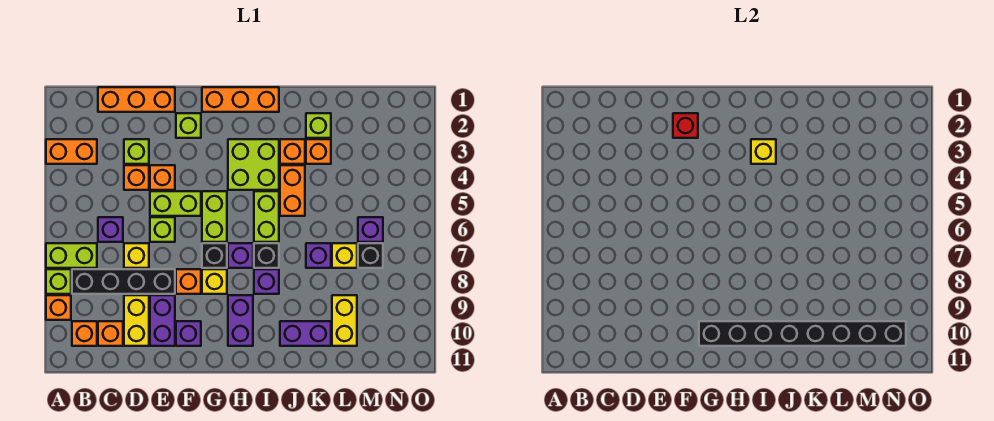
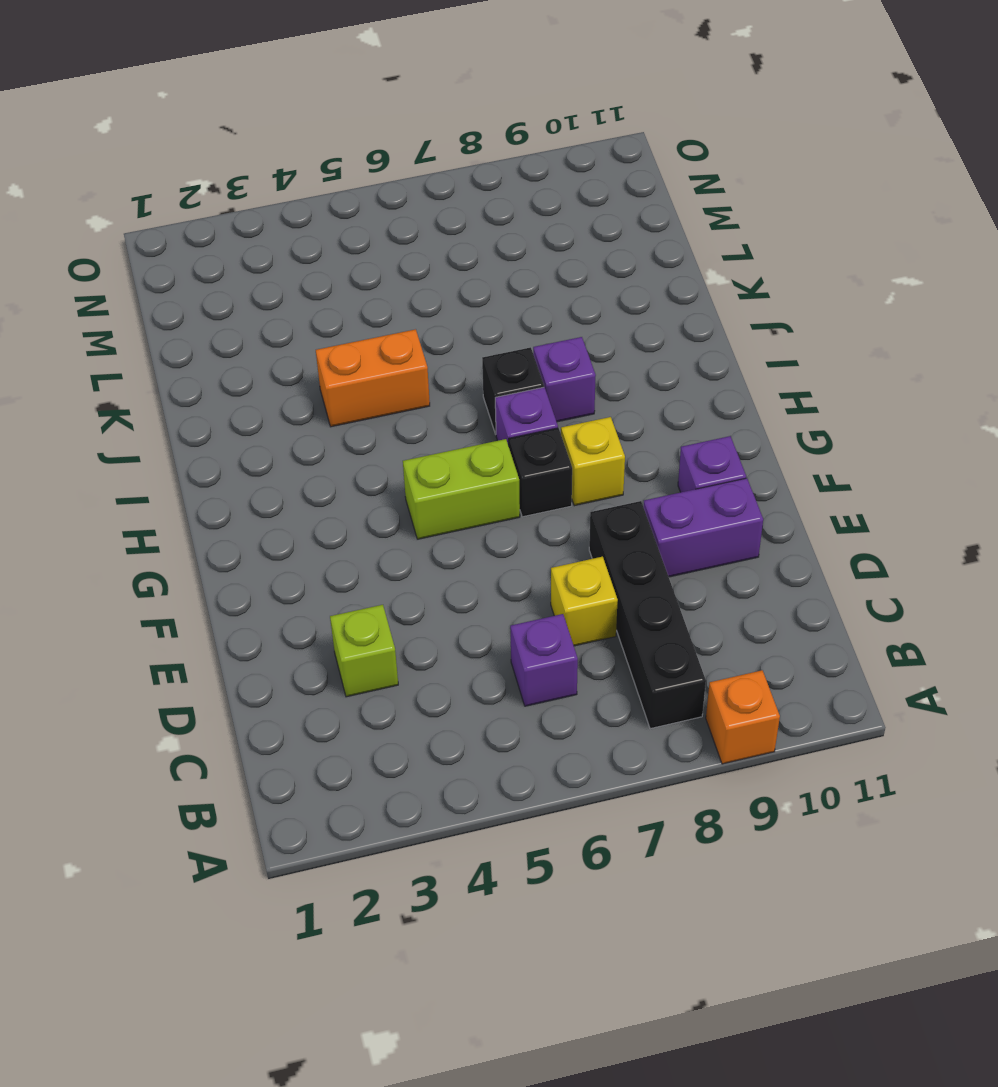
none -> orange 1x2 brick [46,139,97,164]
none -> lime 1x2 brick [46,243,97,268]
none -> lime 1x1 brick [46,269,71,294]
none -> orange 1x1 brick [72,321,97,346]

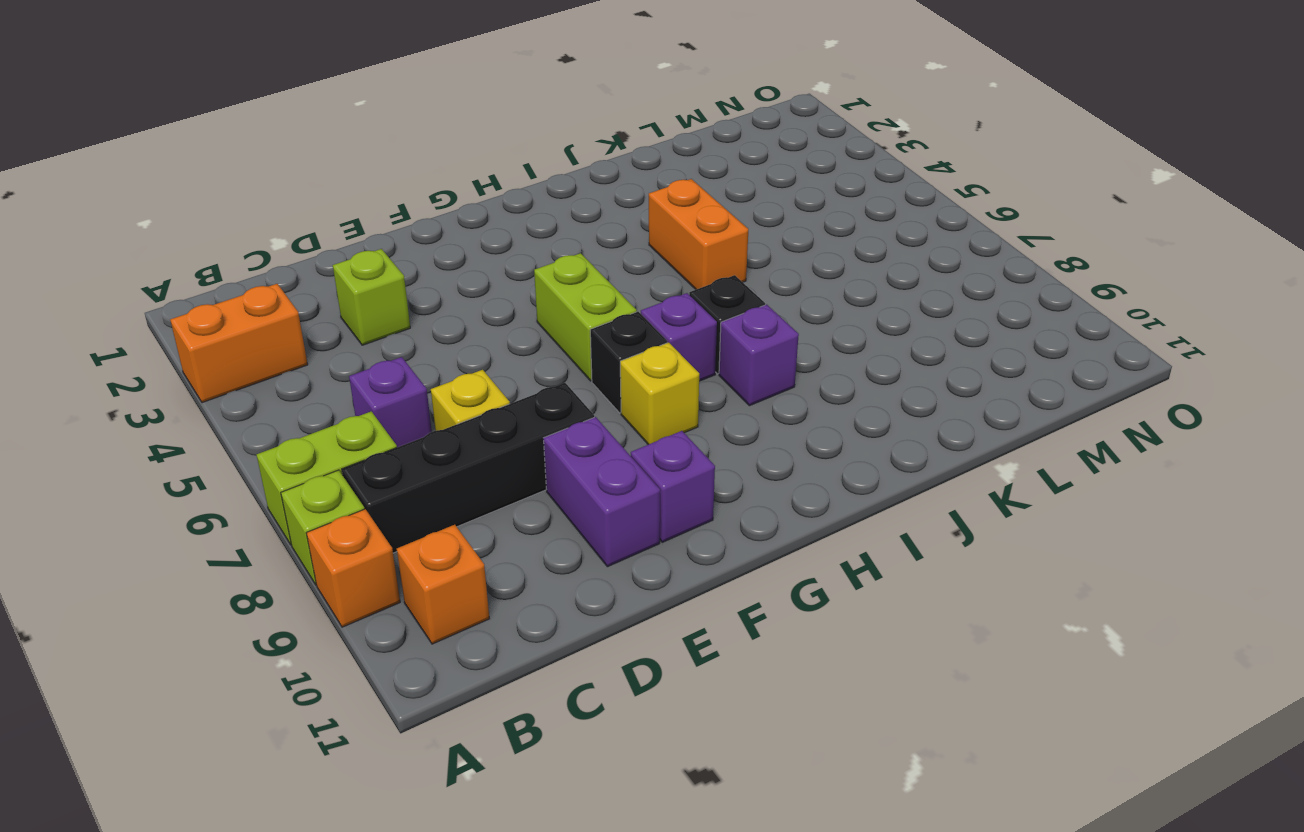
none -> orange 1x3 brick [98,87,175,112]
none -> orange 1x1 brick [98,321,123,346]
none -> orange 1x1 brick [124,165,149,190]
none -> yellow 1x2 brick [124,295,149,346]

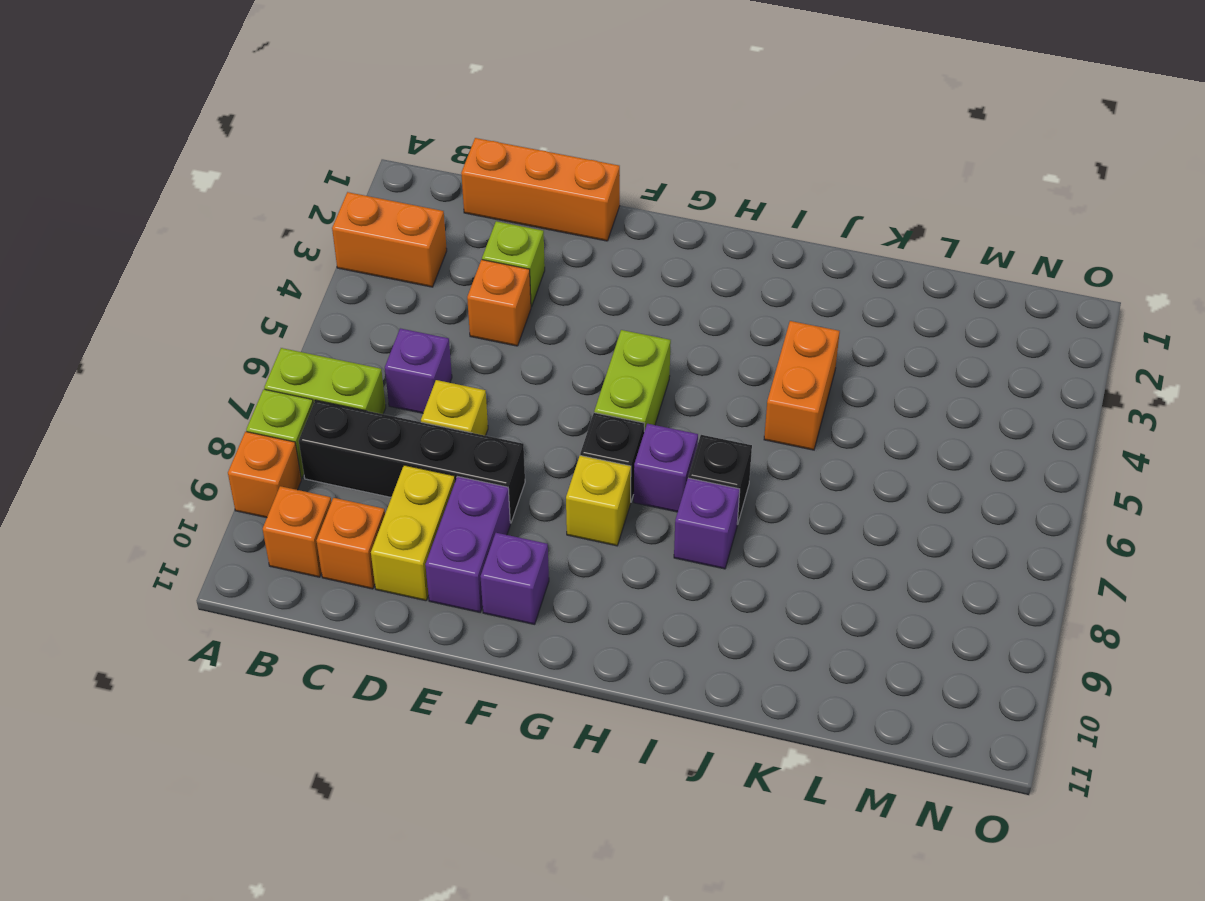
none -> orange 1x1 brick [150,165,175,190]
none -> lime 1x2 brick [150,191,201,216]
none -> lime 1x1 brick [150,217,175,242]
none -> lime 1x1 brick [176,113,201,138]

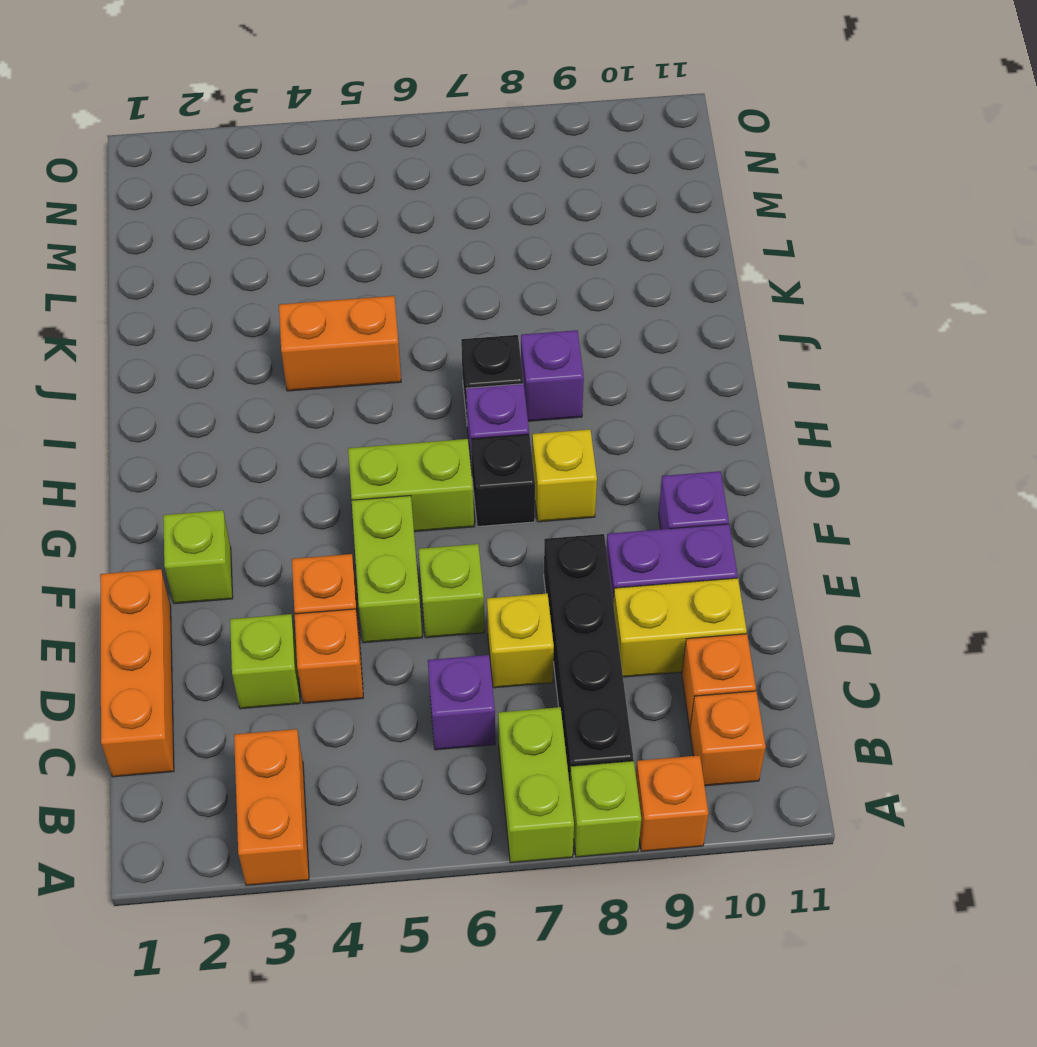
none -> orange 1x1 brick [176,269,201,294]
none -> orange 1x3 brick [202,87,279,112]
none -> lime 2x2 brick [228,139,279,190]
none -> purple 1x2 brick [228,295,253,346]

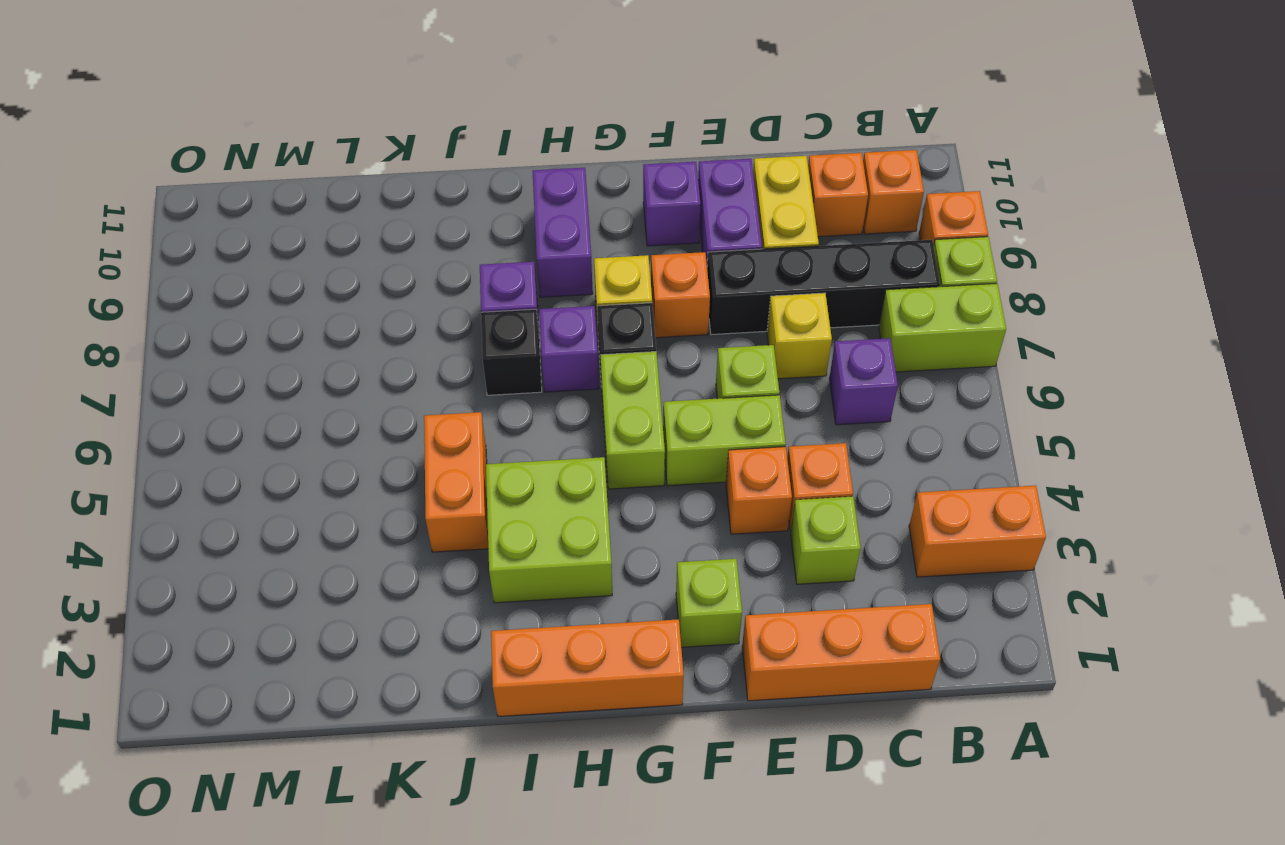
none -> lime 1x2 brick [254,191,279,242]
none -> orange 1x1 brick [280,139,305,164]
none -> purple 1x2 brick [280,321,331,346]
none -> lime 1x1 brick [306,113,331,138]

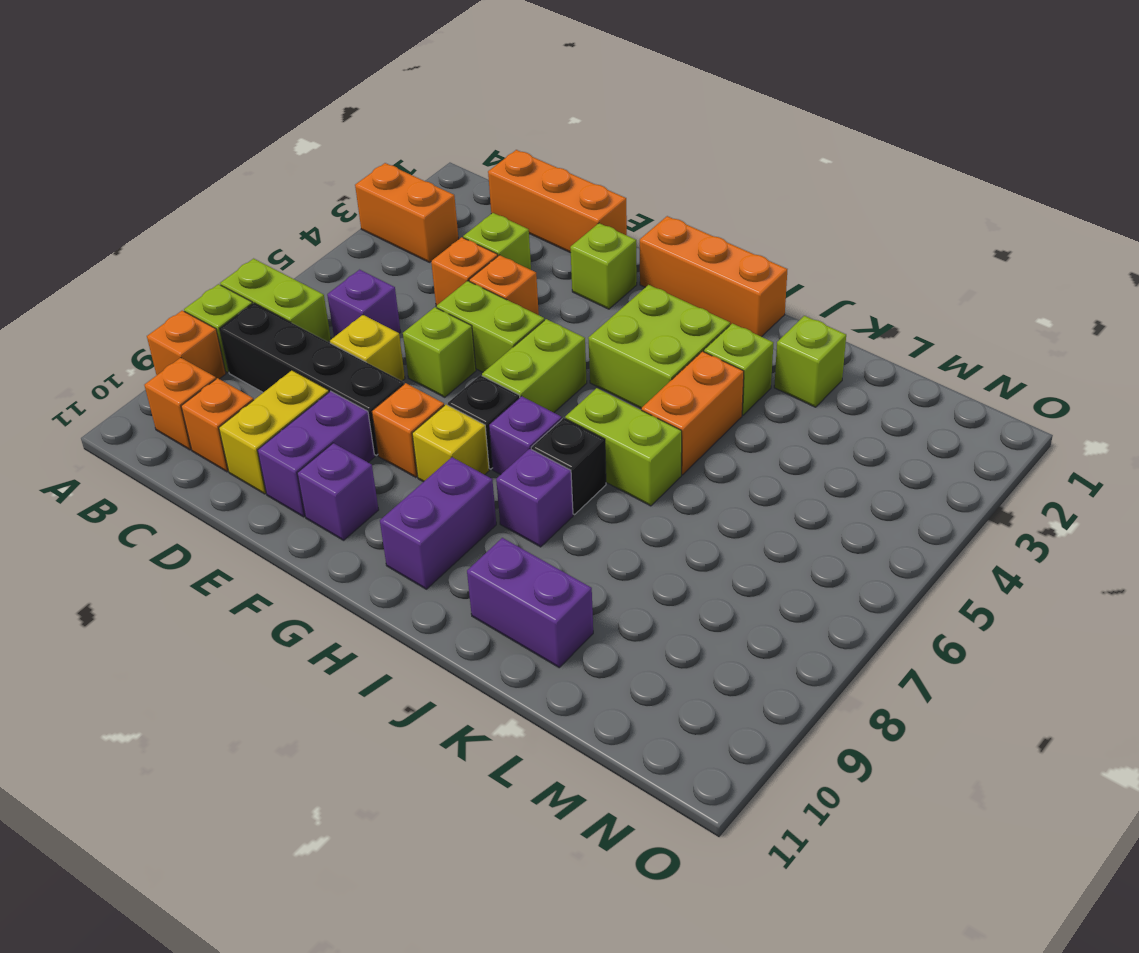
lime 1x2 brick [565,388,682,506] -> lime 1x2 brick turned to [254,191,279,242]
lime 1x1 brick [704,323,773,415] -> orange 1x1 brick [280,139,305,164]
none -> orange 1x1 brick [306,139,331,164]
none -> purple 1x1 brick [306,243,331,268]
none -> yellow 1x1 brick [332,243,357,268]
none -> yellow 1x2 brick [332,295,357,346]

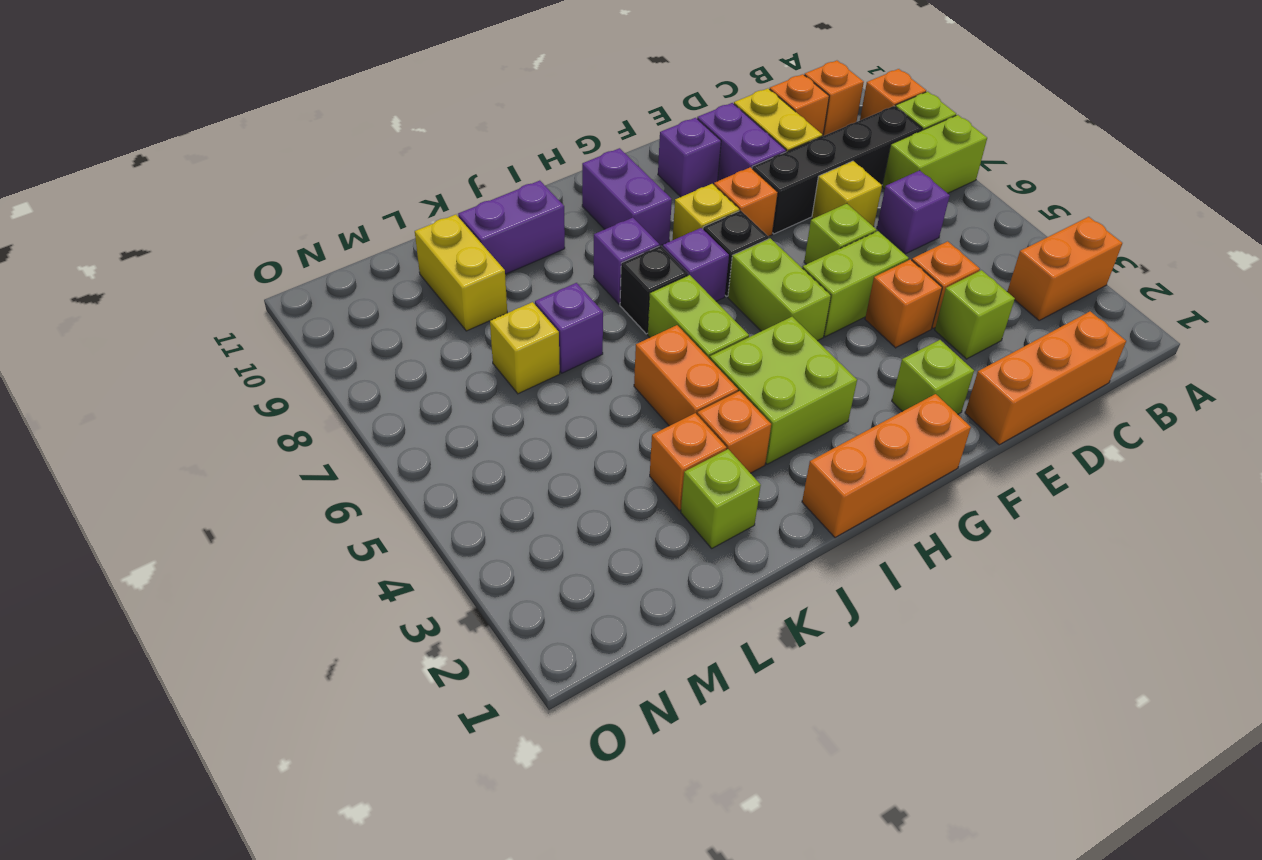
none -> purple 1x1 brick [358,217,383,242]
none -> black 1x1 brick [358,243,383,268]
none -> red 1x1 brick [673,113,698,138]
none -> black 1x8 brick [699,321,906,346]

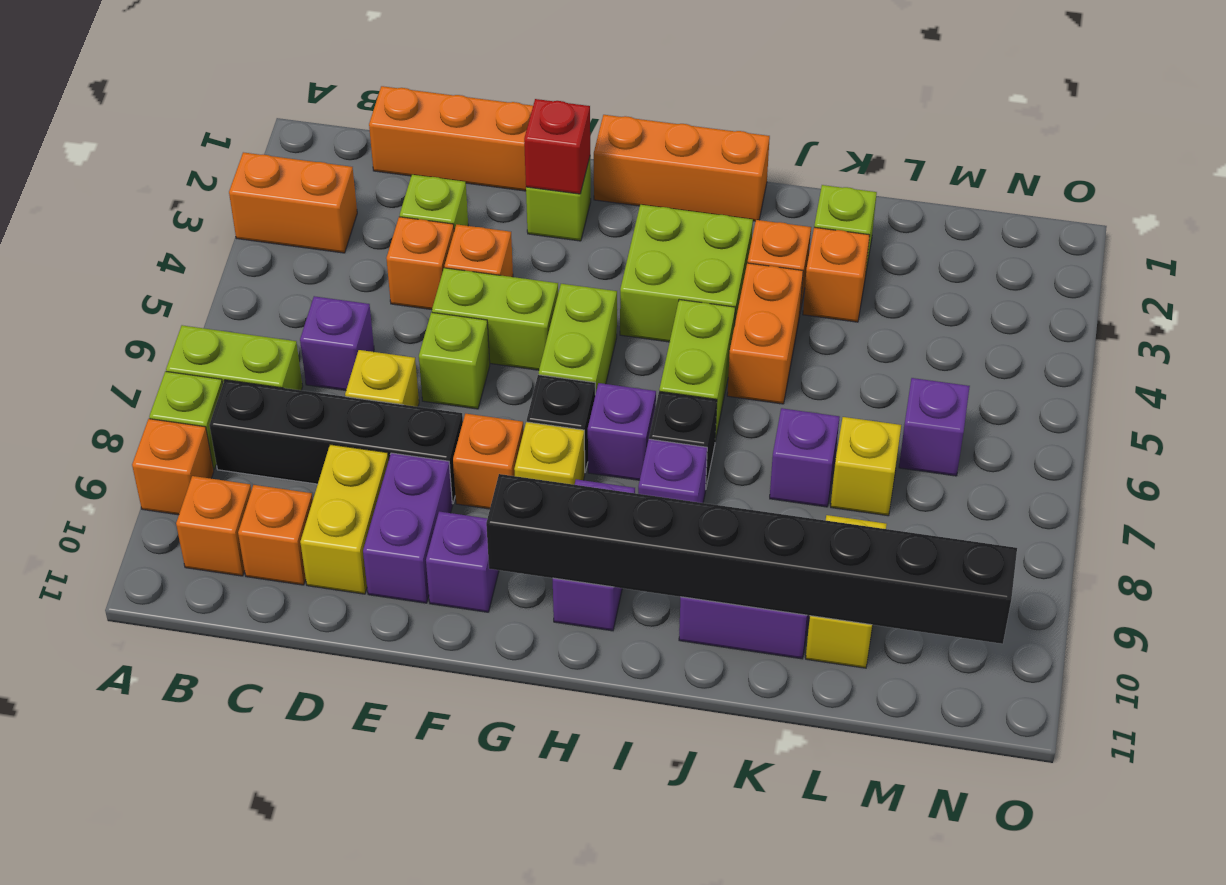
none -> black 1x1 brick [358,243,383,268]
none -> yellow 1x1 brick [751,139,776,164]

